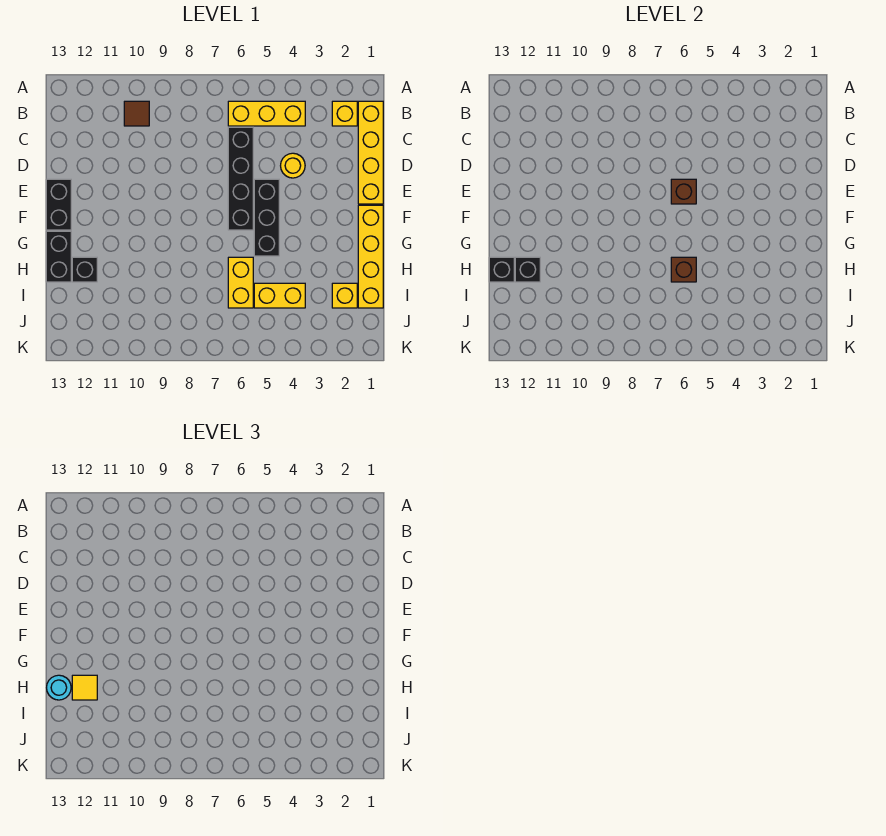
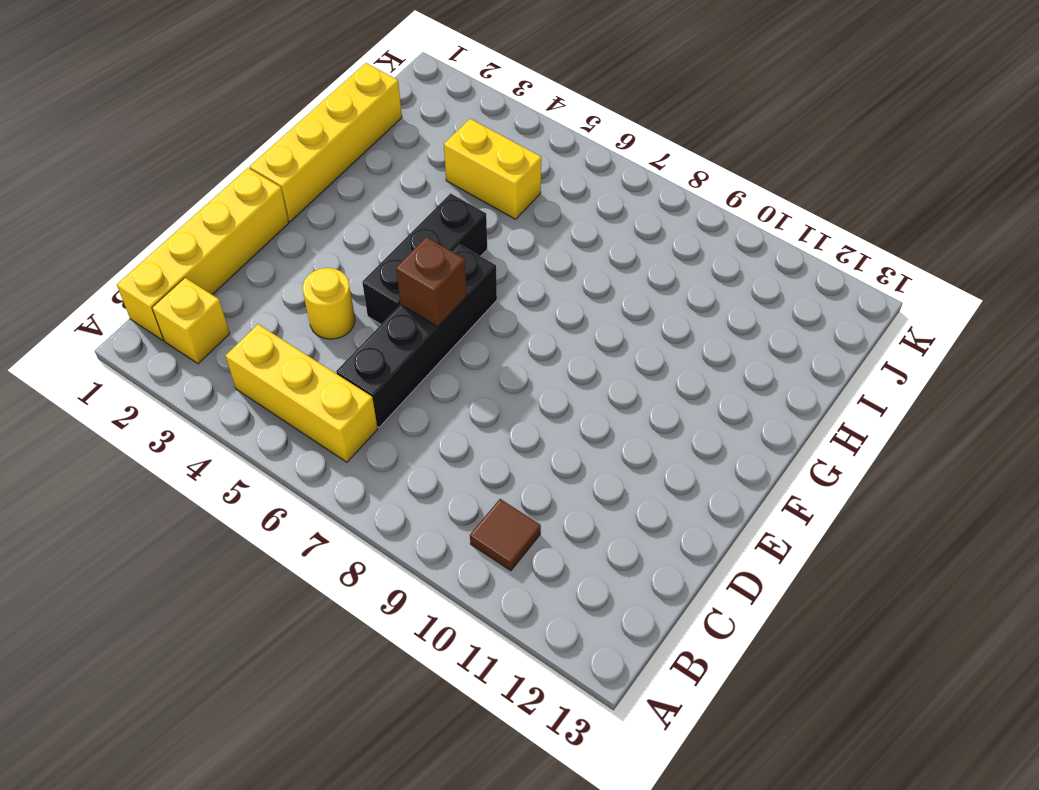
none -> black 1x2 brick [46,179,71,230]
none -> black 1x2 brick [46,231,71,282]
none -> yellow 1x2 brick [228,257,253,308]

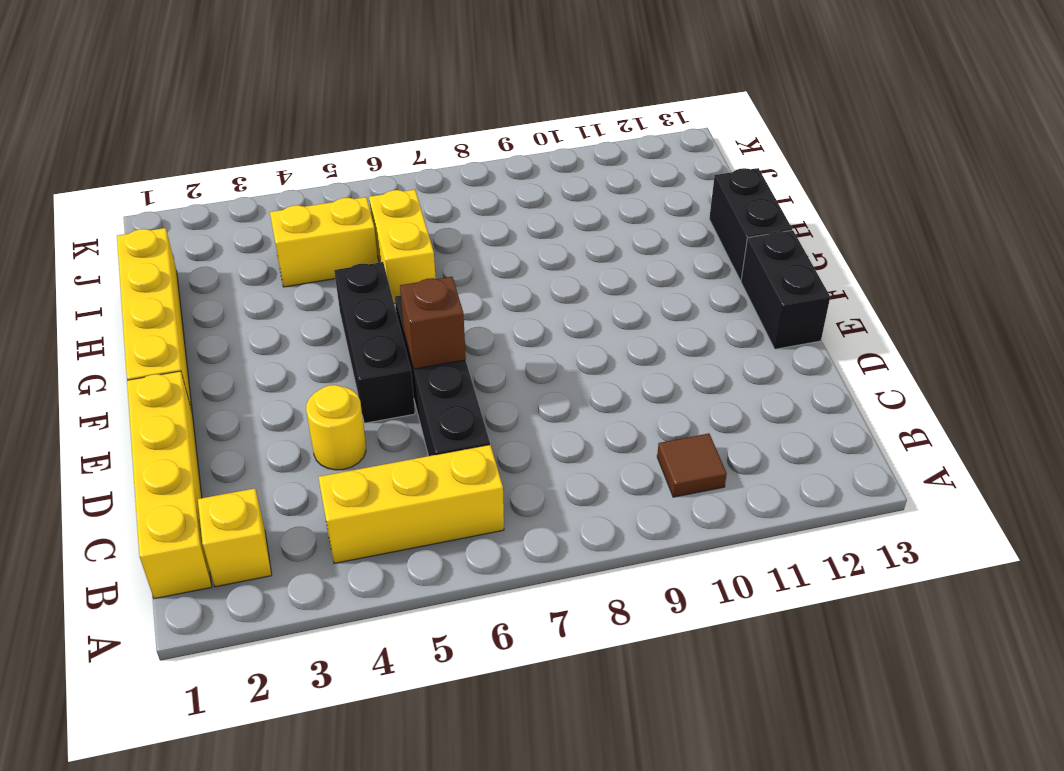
none -> black 1x1 brick [72,257,97,282]
none -> yellow 1x1 brick [332,283,357,308]
none -> brown 1x1 brick [671,257,696,282]

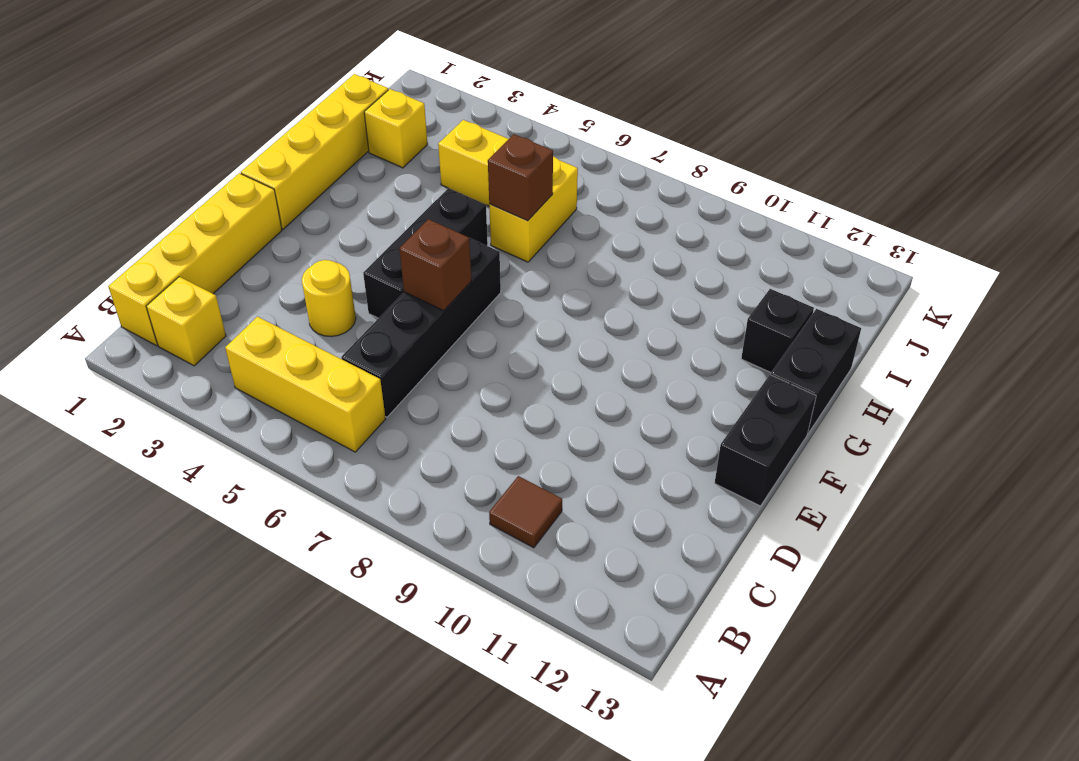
none -> black 1x1 brick [515,257,540,282]
none -> black 1x1 brick [489,257,514,282]
none -> yellow 1x1 tile [72,675,97,700]

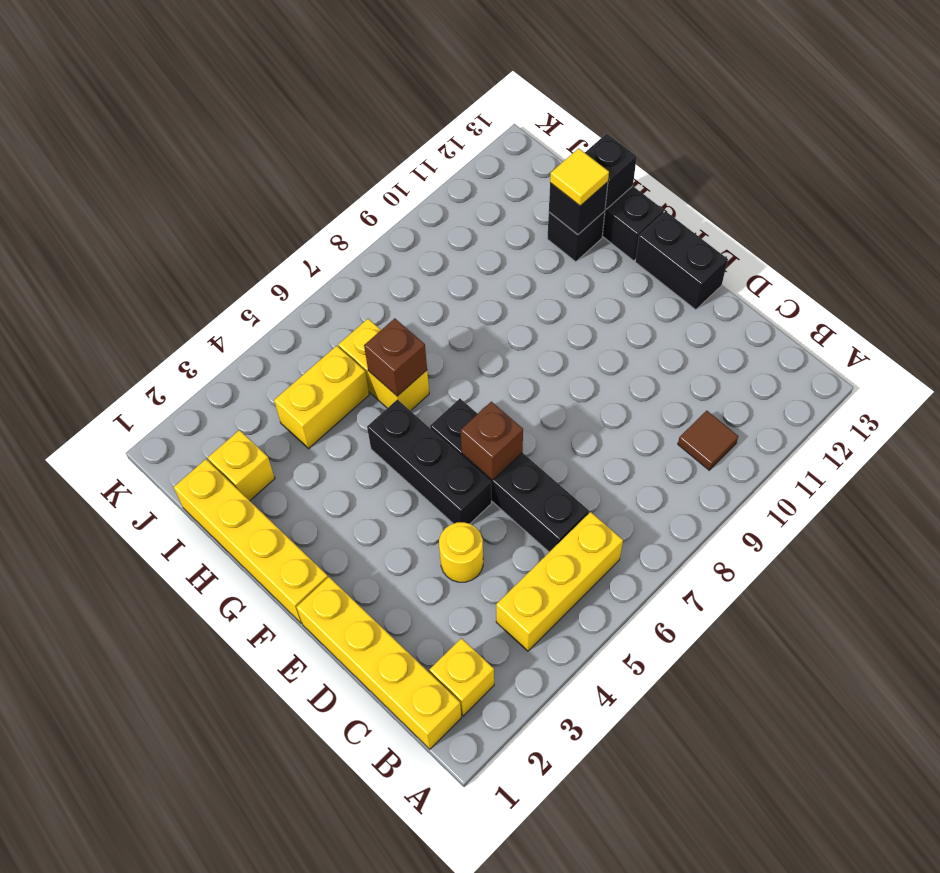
none -> cyan 1x1 round brick [47,675,71,700]

